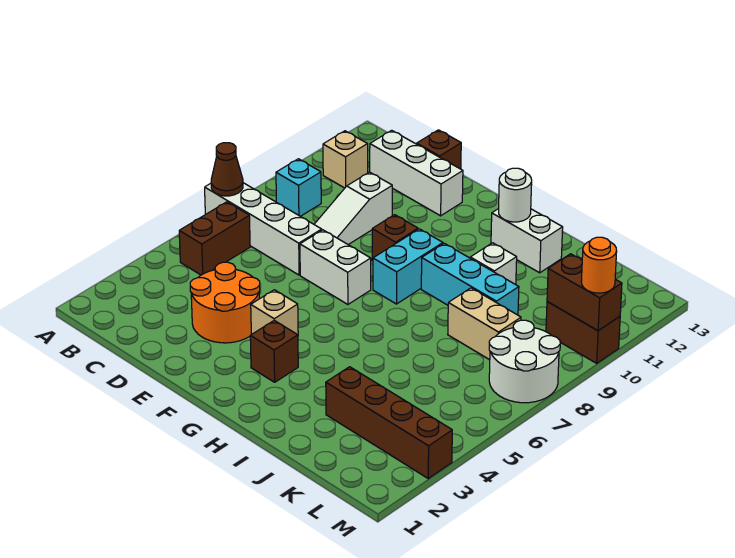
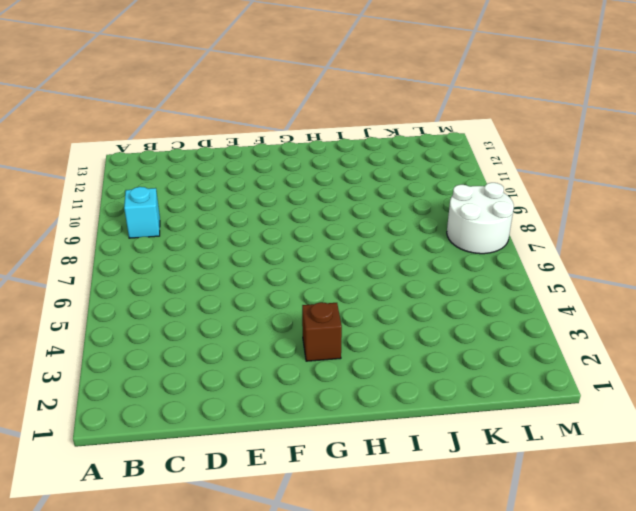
none -> white 1x4 brick [205,183,322,275]
none -> brown 1x2 brick [179,202,250,275]
none -> tan 1x1 brick [323,131,368,188]

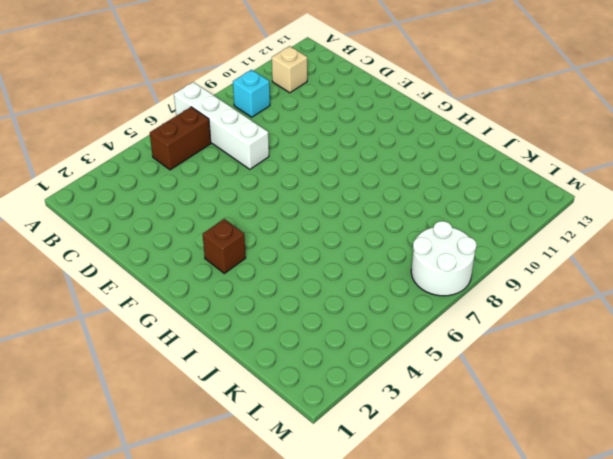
none -> white 1x3 brick [370,130,463,216]
none -> orange 2x2 round brick [190,262,260,343]
none -> white 1x3 slope [314,172,392,245]

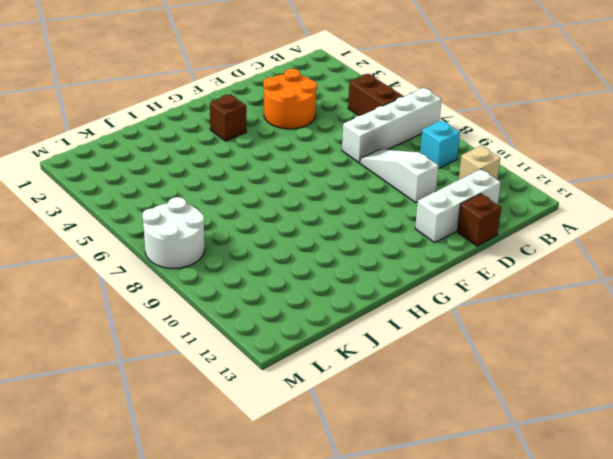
none -> white 1x2 brick [300,230,371,304]
none -> tan 1x1 brick [251,290,298,335]
none -> brown 1x1 brick [372,215,418,261]

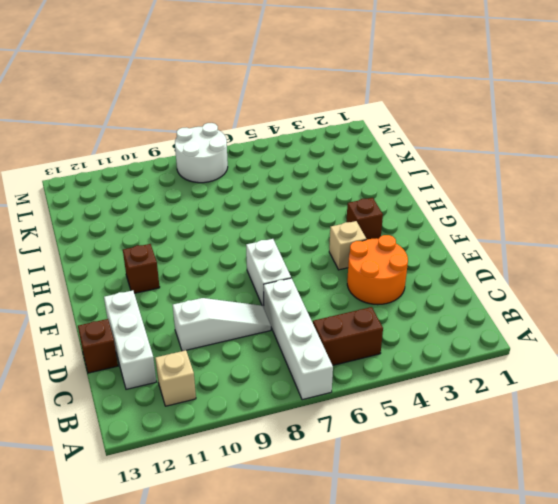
brown 1x1 brick [123,244,160,293] -> brown 1x1 brick moved to [372,215,418,261]
none -> cyan 1x1 brick [276,159,321,216]
none -> cyan 1x2 brick [373,229,443,304]
none -> cyan 1x3 brick [421,243,519,315]

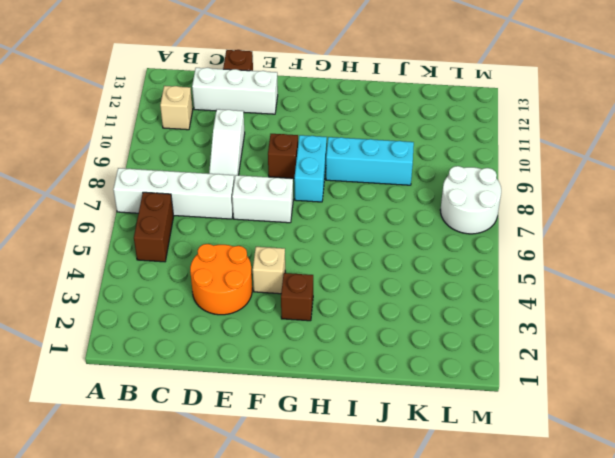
none -> cyan 1x1 brick [276,159,321,216]
none -> white 1x2 brick [491,209,563,273]
none -> white 1x1 brick [470,243,517,285]

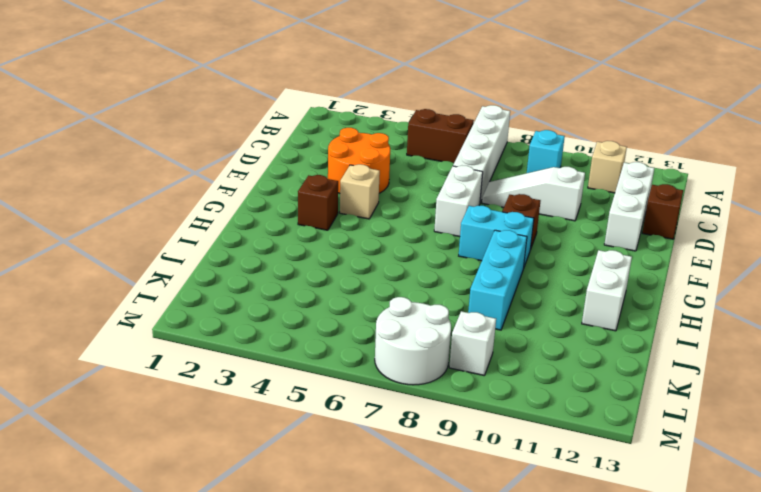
white 1x1 brick [449,311,496,375] -> white 1x1 brick moved to [470,243,517,285]
none -> brown 1x4 brick [326,367,452,478]
none -> tan 1x2 brick [448,288,521,360]
none -> brown 1x2 brick [546,302,620,363]

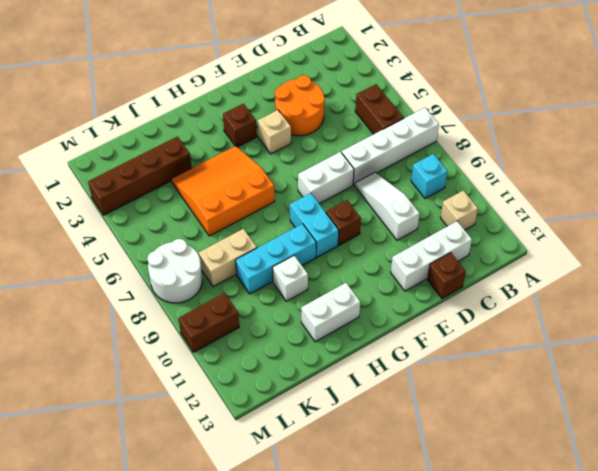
orange 3x3 slope [171,146,275,236] -> none
none -> brown 1x1 cone [211,143,243,196]
none -> white 1x1 round brick [499,168,532,222]
none -> brown 1x2 brick [547,254,622,331]

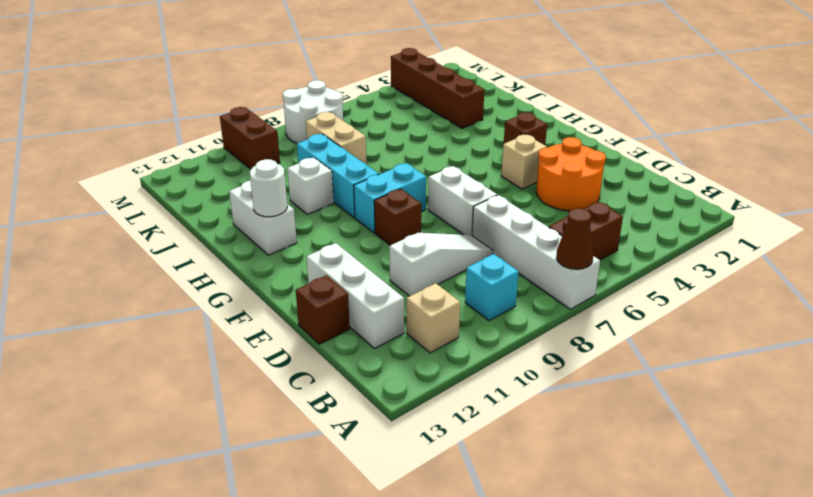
none -> brown 1x2 brick [547,254,622,331]
none -> orange 1x1 round brick [581,237,617,293]

